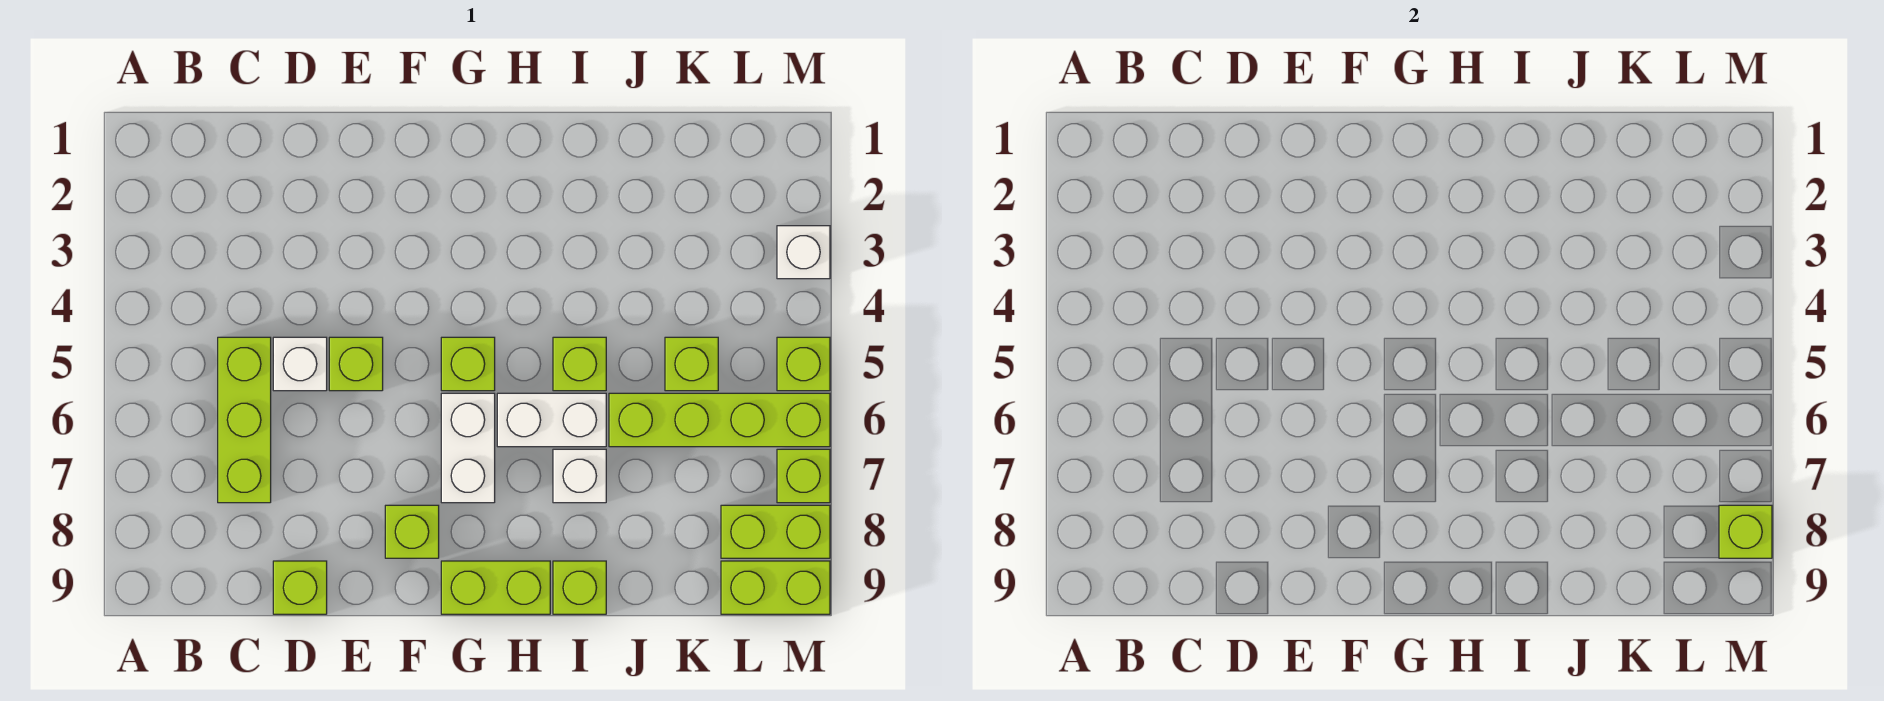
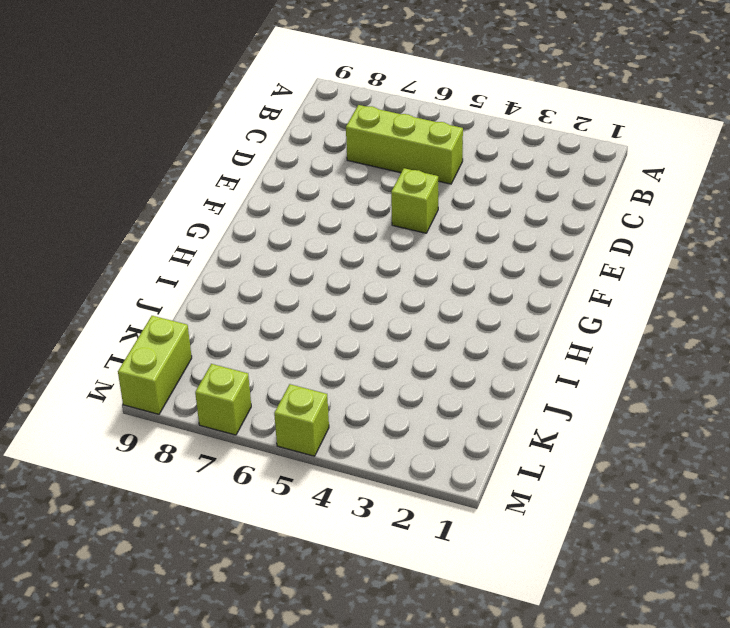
none -> white 1x1 brick [273,337,327,391]
none -> lime 1x1 brick [273,561,327,614]
none -> lime 1x1 brick [385,505,439,558]

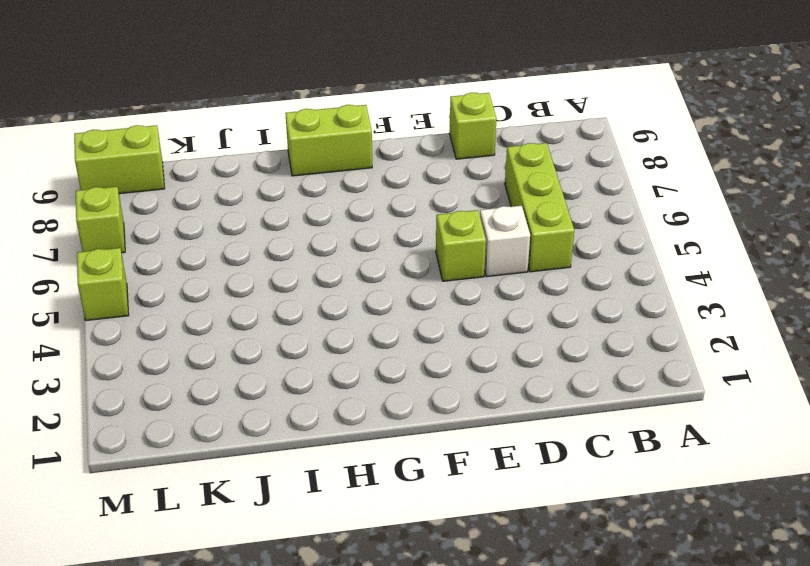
none -> lime 1x1 brick [385,505,439,558]
none -> lime 1x1 brick [441,337,495,391]
none -> white 1x2 brick [441,393,495,503]

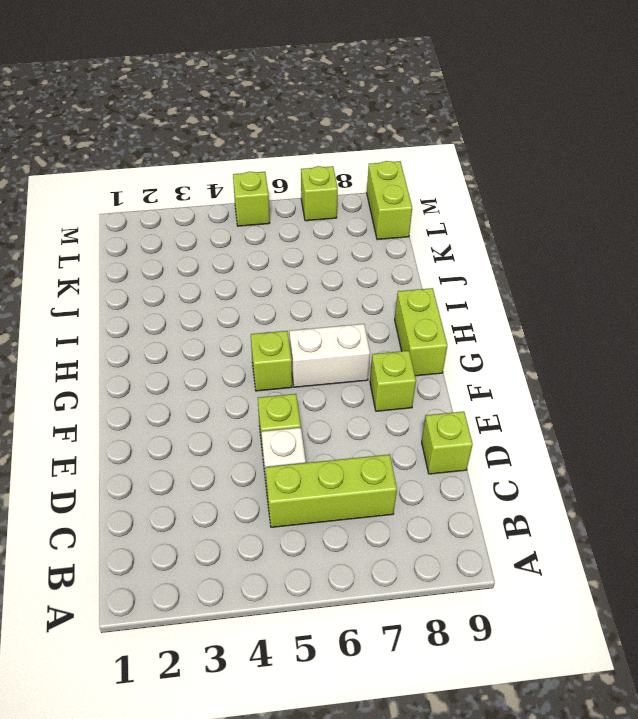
none -> white 1x2 brick [497,393,606,447]
none -> lime 1x1 brick [553,337,606,391]
none -> white 1x1 brick [553,449,606,503]

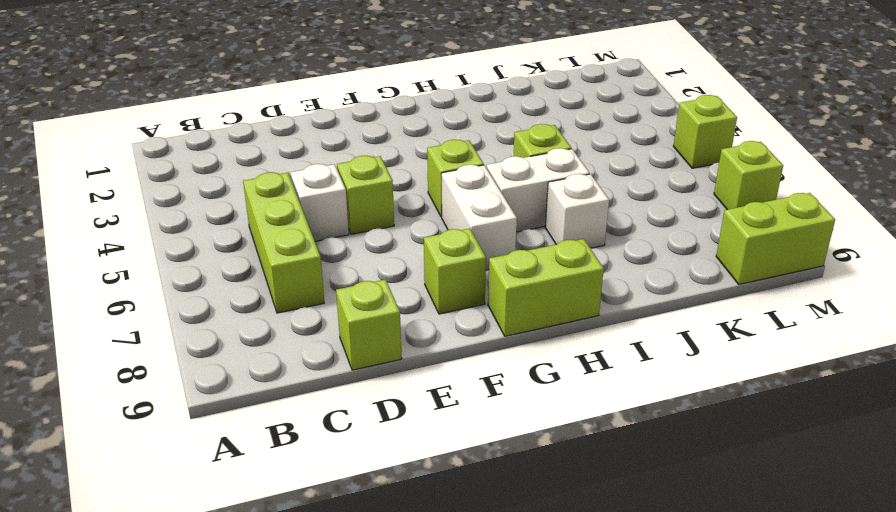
none -> lime 1x1 brick [553,561,606,614]
none -> lime 1x4 brick [609,393,830,447]
none -> lime 1x1 brick [665,337,718,391]

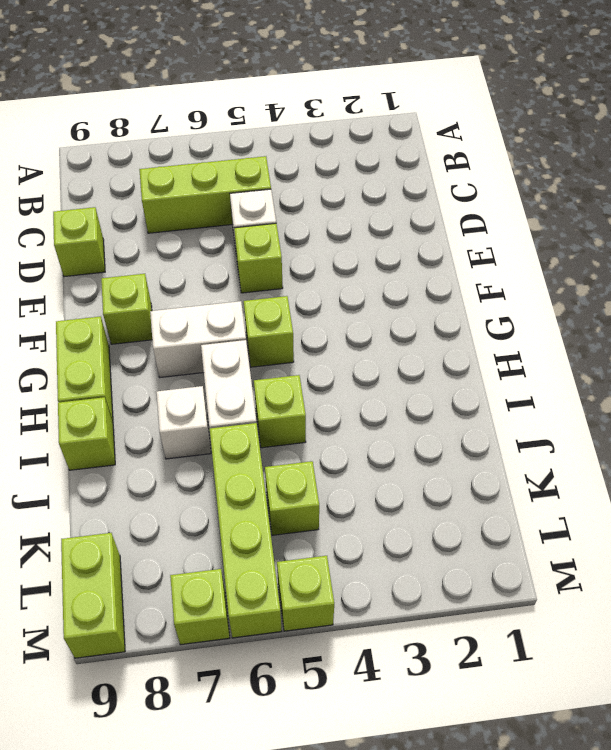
none -> lime 1x2 brick [721,505,830,558]
none -> white 1x1 brick [777,226,830,279]
none -> lime 1x1 brick [1719,505,1772,558]

